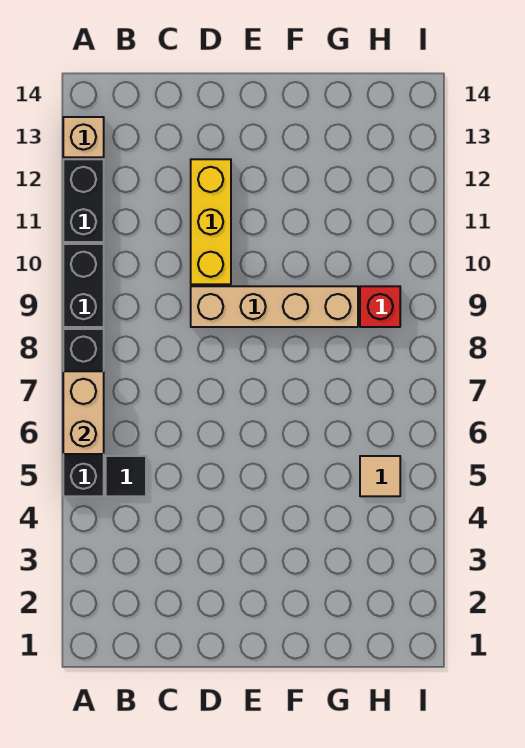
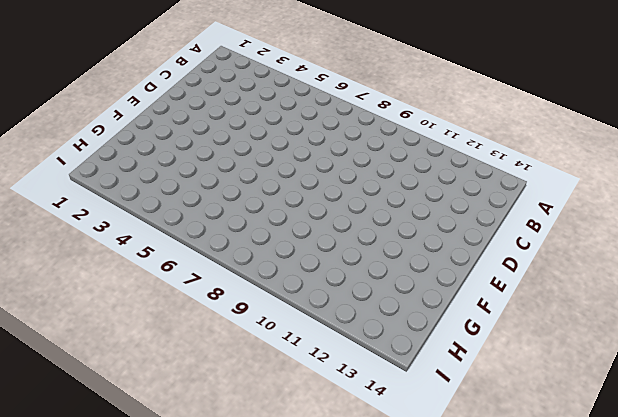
none -> black 1x4 brick [63,329,104,496]
none -> black 1x2 brick [63,244,104,327]

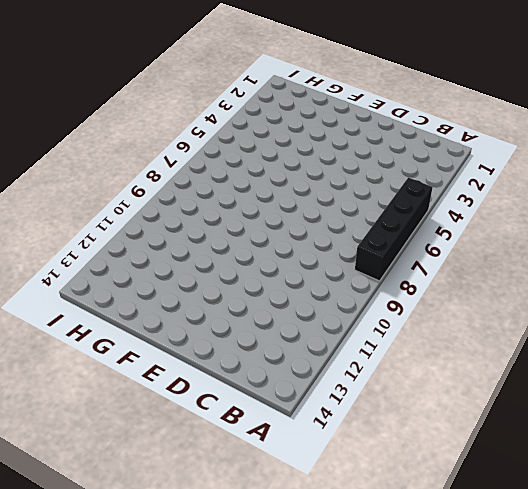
none -> black 1x2 brick [63,244,104,327]
none -> black 1x2 brick [63,159,104,242]

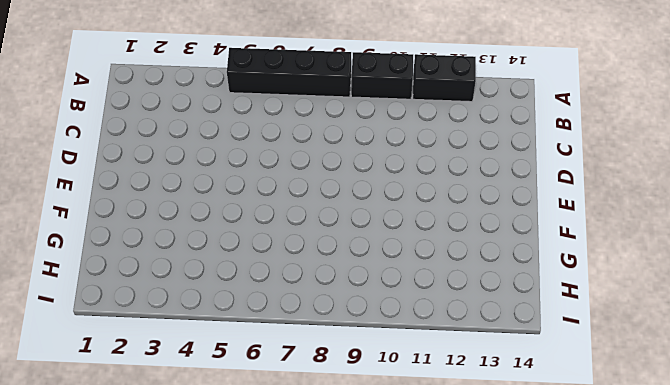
none -> tan 1x1 brick [63,117,104,157]
none -> black 1x1 tile [106,456,146,496]

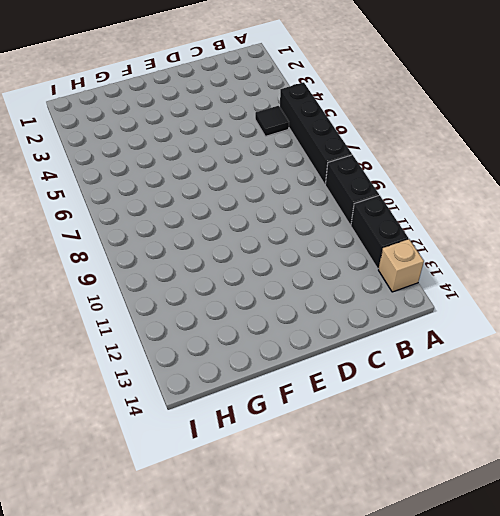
none -> tan 1x4 brick [191,286,358,327]
none -> yellow 1x3 brick [191,159,231,284]

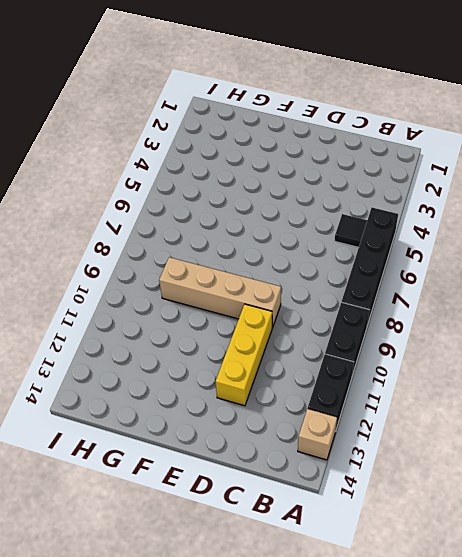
none -> tan 1x1 tile [360,456,400,496]
none -> red 1x1 brick [360,286,400,327]

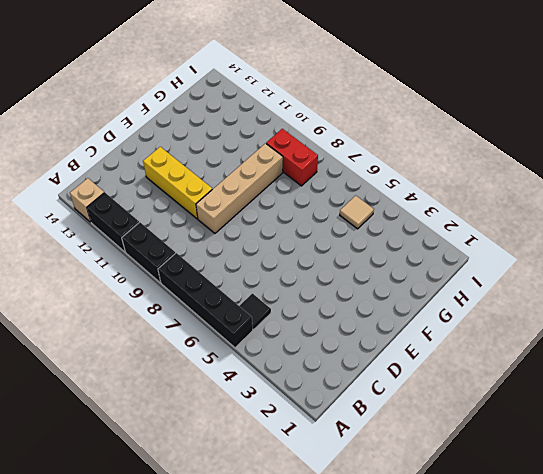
red 1x2 brick [266,129,318,186] -> red 1x1 brick [360,286,400,327]
none -> tan 1x2 brick [63,371,104,454]

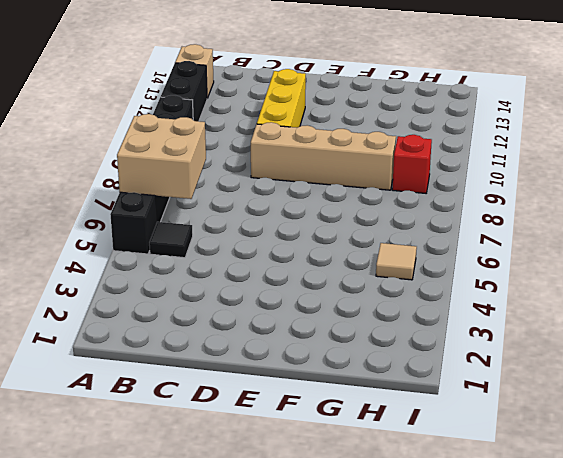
tan 2x2 brick [117,114,206,199] -> tan 1x2 brick [63,371,104,454]

